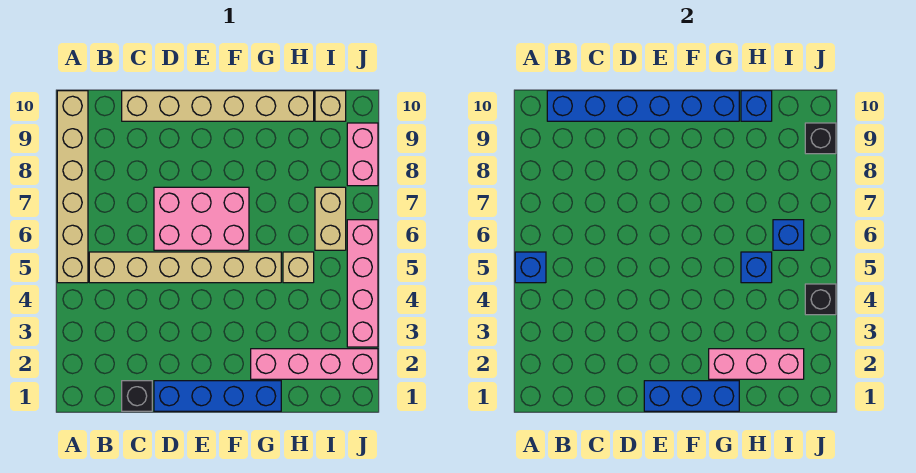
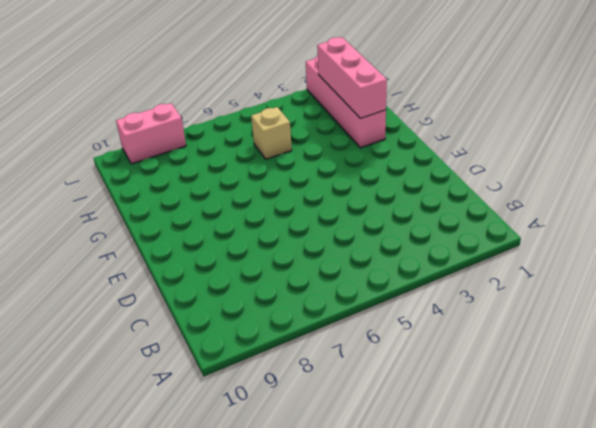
none -> tan 1x6 brick [57,91,88,283]
none -> tan 1x6 brick [89,252,281,283]
none -> black 1x1 brick [122,381,152,411]

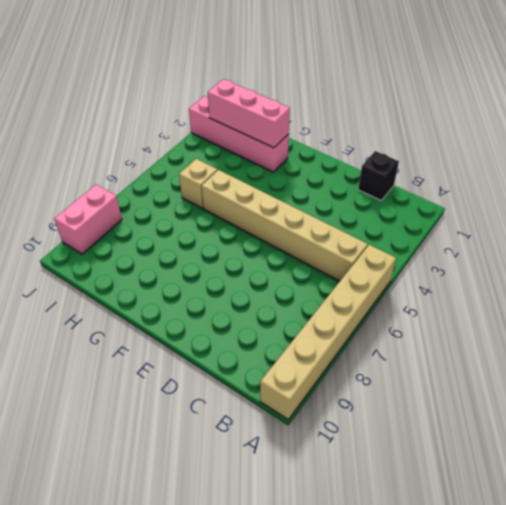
none -> tan 1x6 brick [122,91,314,121]
none -> blue 1x4 brick [154,381,281,411]
none -> pink 2x3 brick [154,187,249,250]

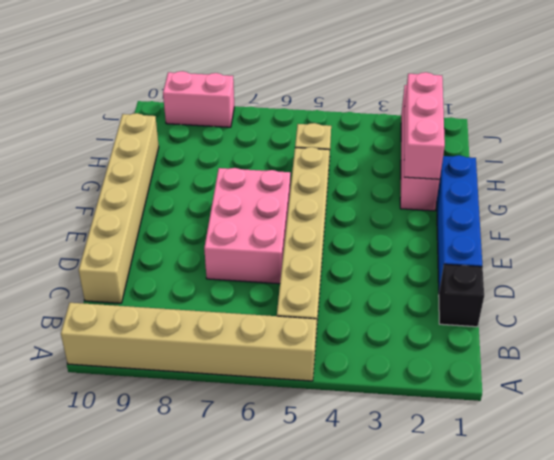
none -> tan 1x2 brick [315,187,346,250]
none -> tan 1x1 brick [315,91,346,121]
none -> pink 1x4 brick [347,220,378,347]

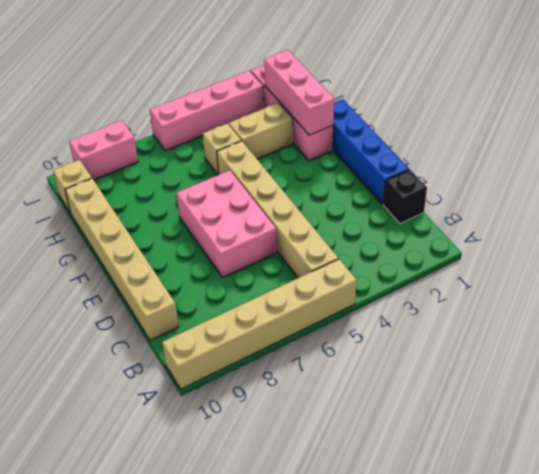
tan 1x2 brick [229,103,293,159] -> tan 1x2 brick moved to [315,187,346,250]
none -> blue 1x1 brick [515,252,546,283]
none -> blue 1x6 brick [547,91,739,121]
none -> blue 1x3 brick [644,381,739,411]

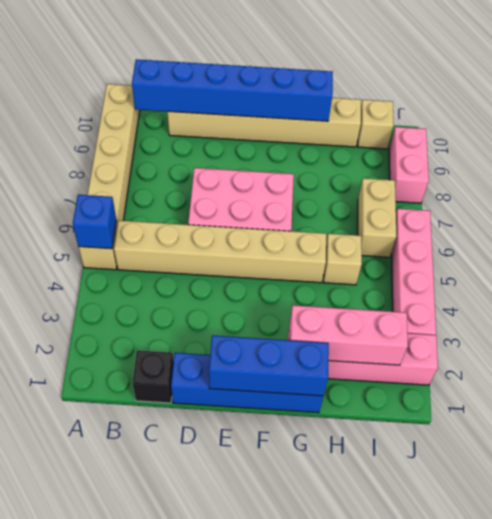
none -> blue 1x1 brick [741,252,772,283]
none -> blue 1x1 brick [741,91,772,121]
none -> blue 1x1 brick [773,220,804,250]

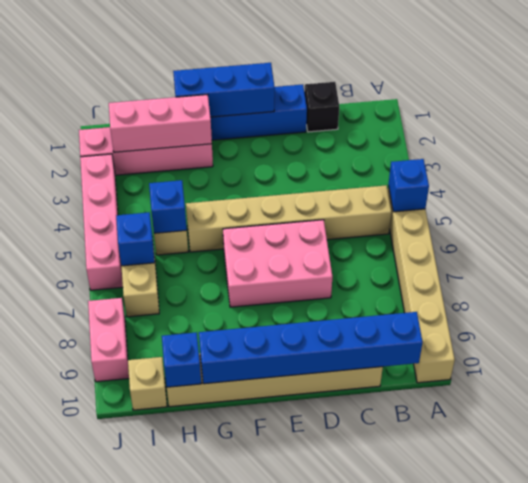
none -> black 1x1 brick [805,284,836,315]
none -> black 1x1 brick [805,123,836,154]

